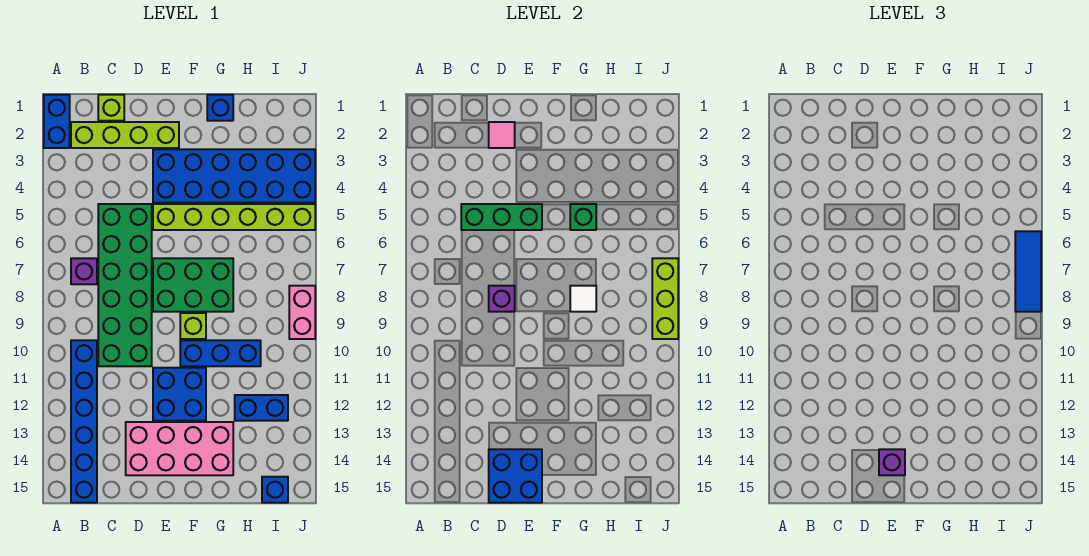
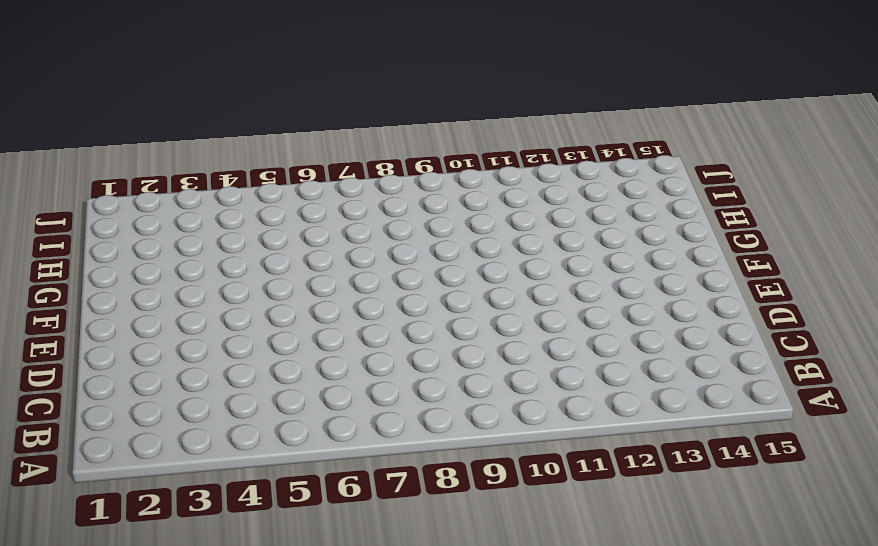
none -> blue 1x2 brick [44,95,70,148]
none -> lime 1x4 brick [71,122,179,148]
none -> purple 1x1 brick [71,258,97,284]

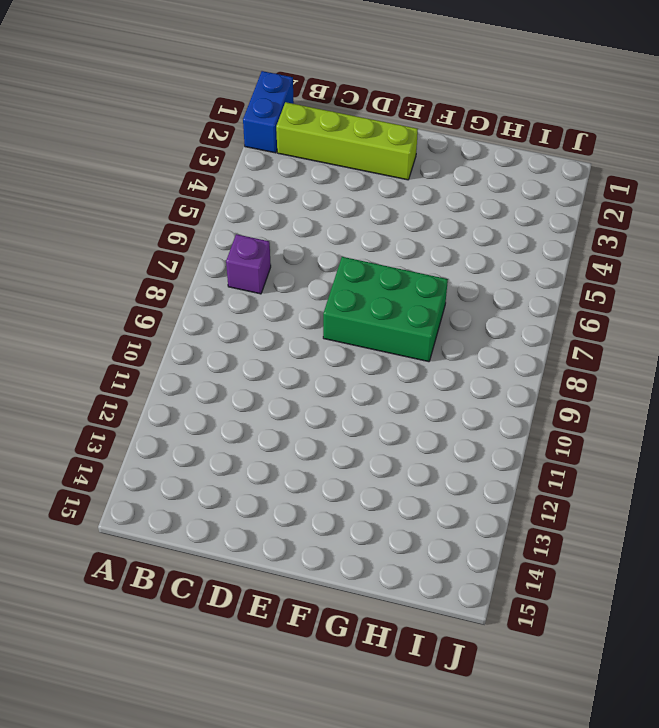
none -> blue 1x6 brick [71,340,97,503]
none -> lime 1x1 brick [98,95,124,121]
none -> green 2x6 brick [98,204,152,366]

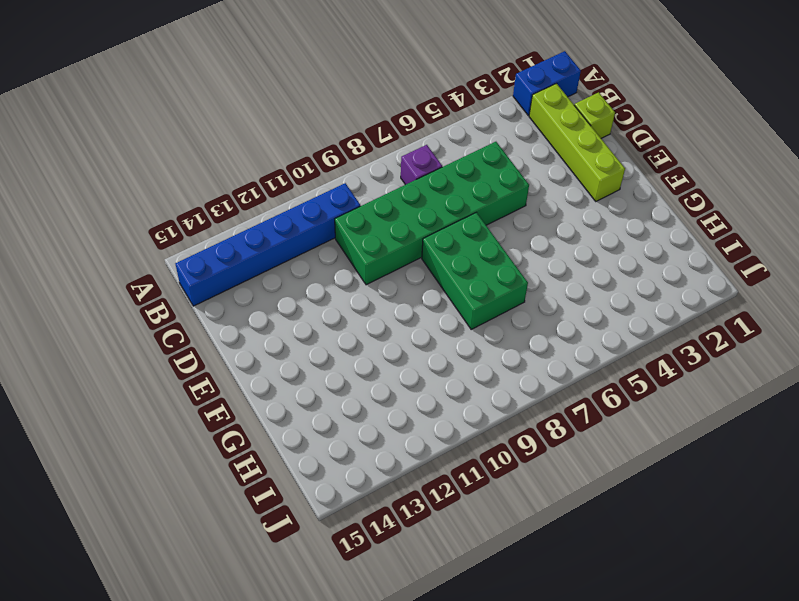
none -> pink 2x4 brick [126,422,233,475]
none -> blue 2x6 brick [153,149,315,203]
none -> lime 1x6 brick [153,204,315,230]

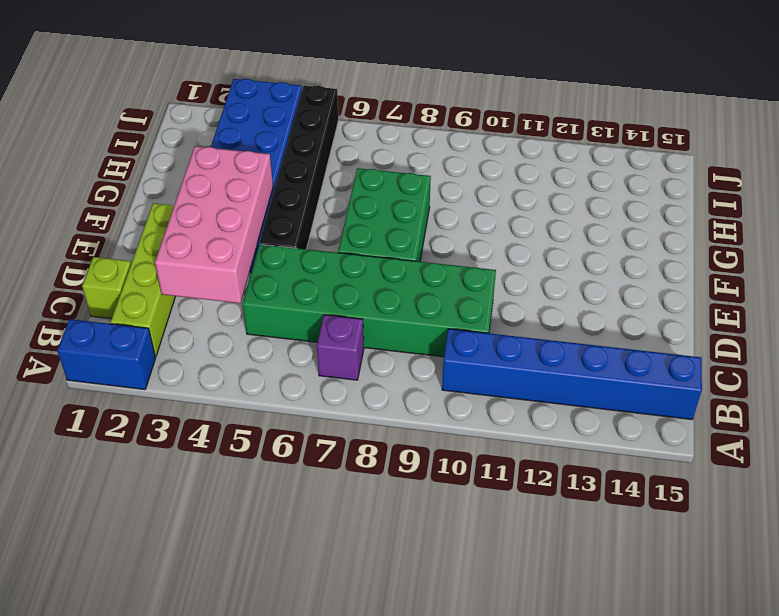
pink 2x4 brick [155,146,273,303] -> pink 2x4 brick moved to [126,422,233,475]
black 1x6 brick [260,86,338,249] -> lime 1x6 brick [153,204,315,230]
none -> blue 2x2 brick [153,368,206,421]
none -> lime 1x1 brick [180,313,206,339]
none -> blue 1x3 brick [180,340,261,366]

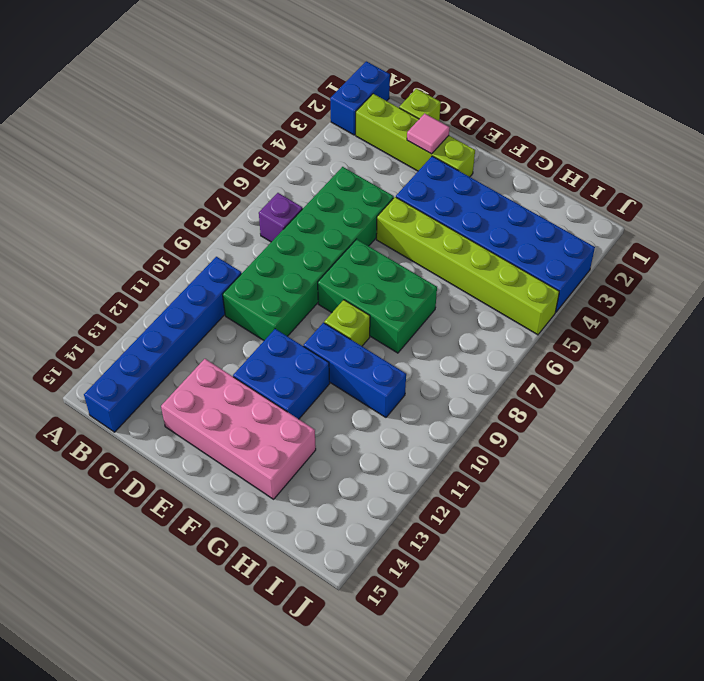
none -> blue 1x1 brick [207,95,233,121]
none -> blue 1x2 brick [235,395,288,421]
none -> blue 1x1 brick [262,477,288,503]

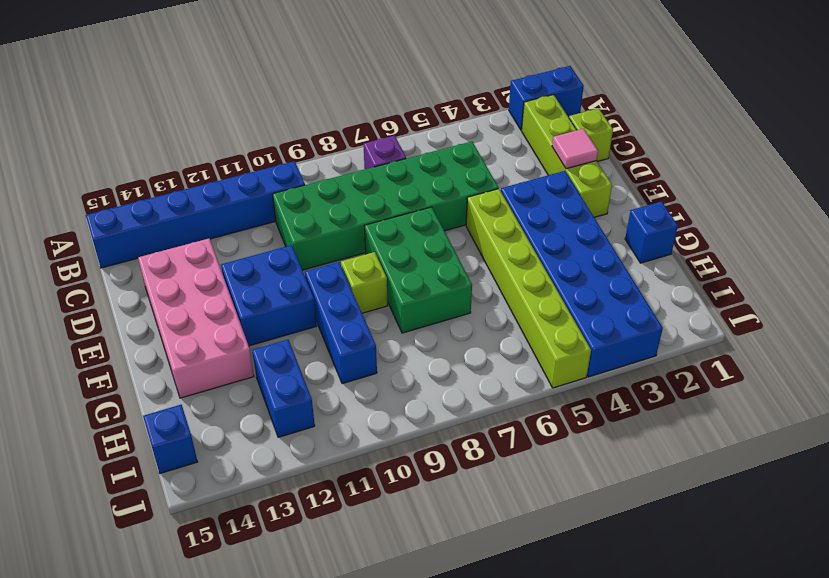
none -> pink 1x2 brick [289,286,315,339]
none -> green 1x3 brick [461,204,542,230]
none -> purple 1x1 brick [489,286,515,312]

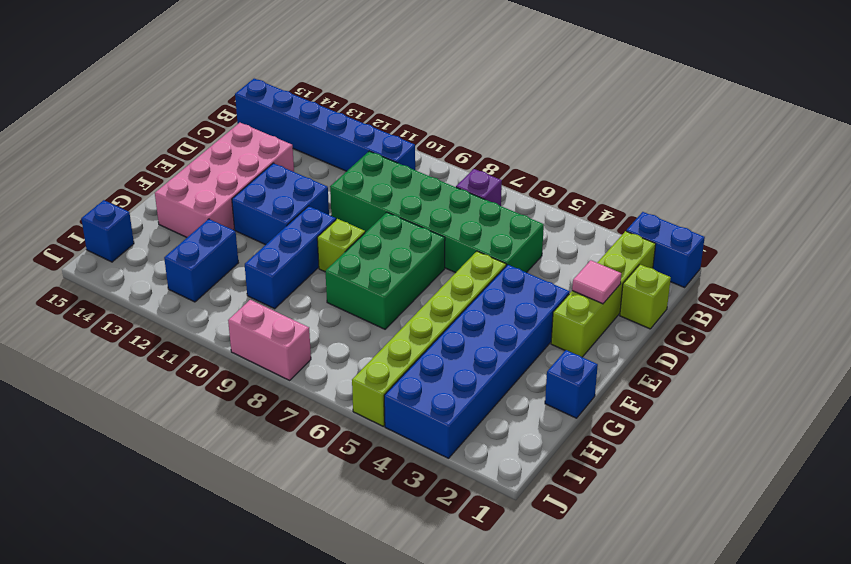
none -> green 1x3 brick [461,204,542,230]
none -> purple 1x1 brick [489,286,515,312]
none -> blue 2x2 brick [489,449,542,503]

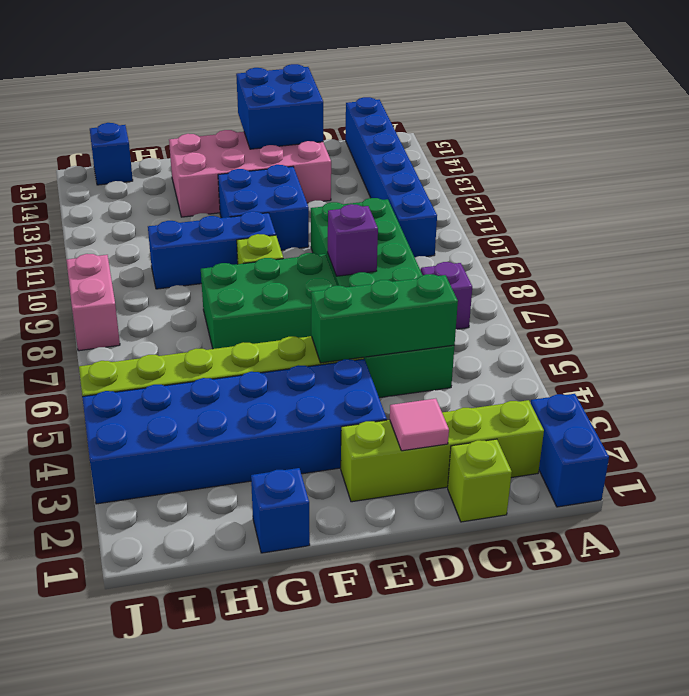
none -> blue 1x2 brick [235,395,288,421]
none -> green 1x1 brick [570,204,596,230]
none -> white 1x1 tile [570,286,596,312]

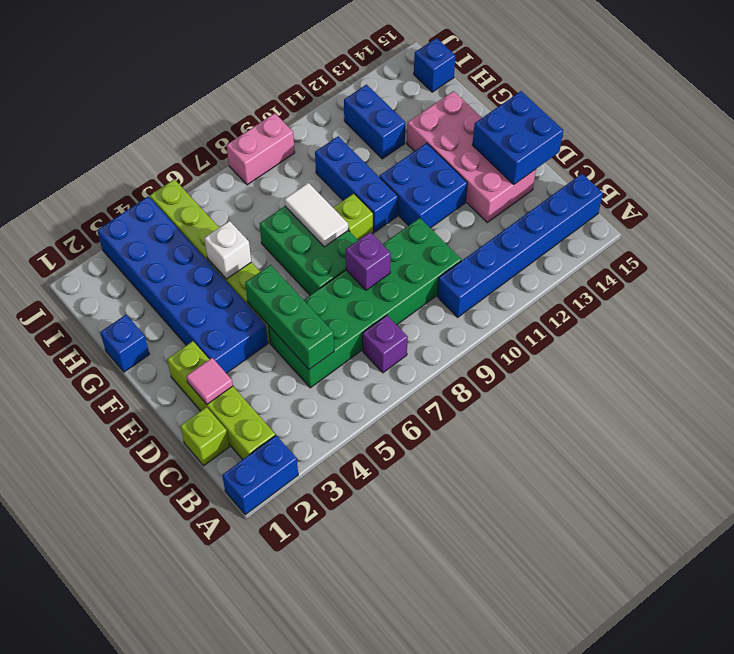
white 1x2 tile [284,183,348,247] -> white 1x1 tile [570,286,596,312]
white 1x1 brick [204,221,251,279] -> green 1x1 brick [570,204,596,230]
none -> lime 1x3 brick [652,258,678,339]
none -> purple 1x1 brick [879,449,905,475]
none -> blue 1x3 tile [1015,231,1041,312]

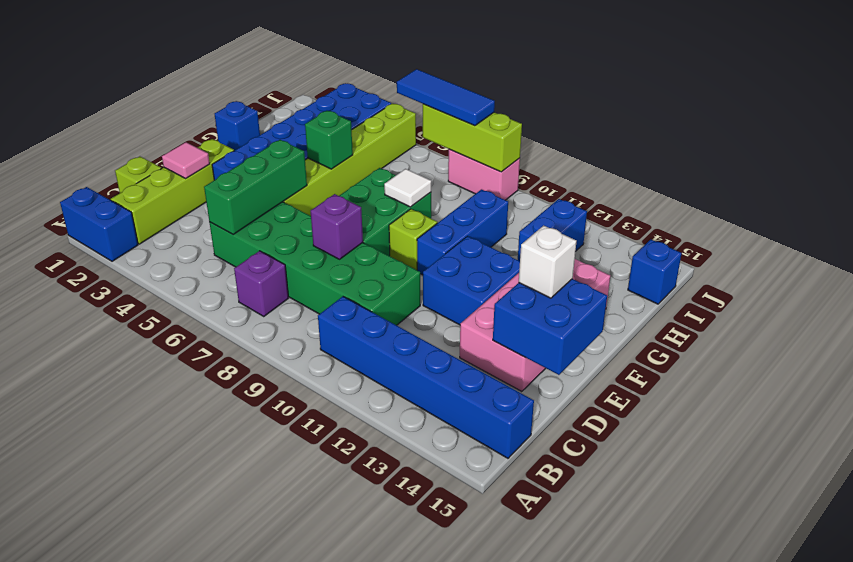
white 1x1 brick [519,226,577,298] -> purple 1x1 brick [879,449,905,475]

